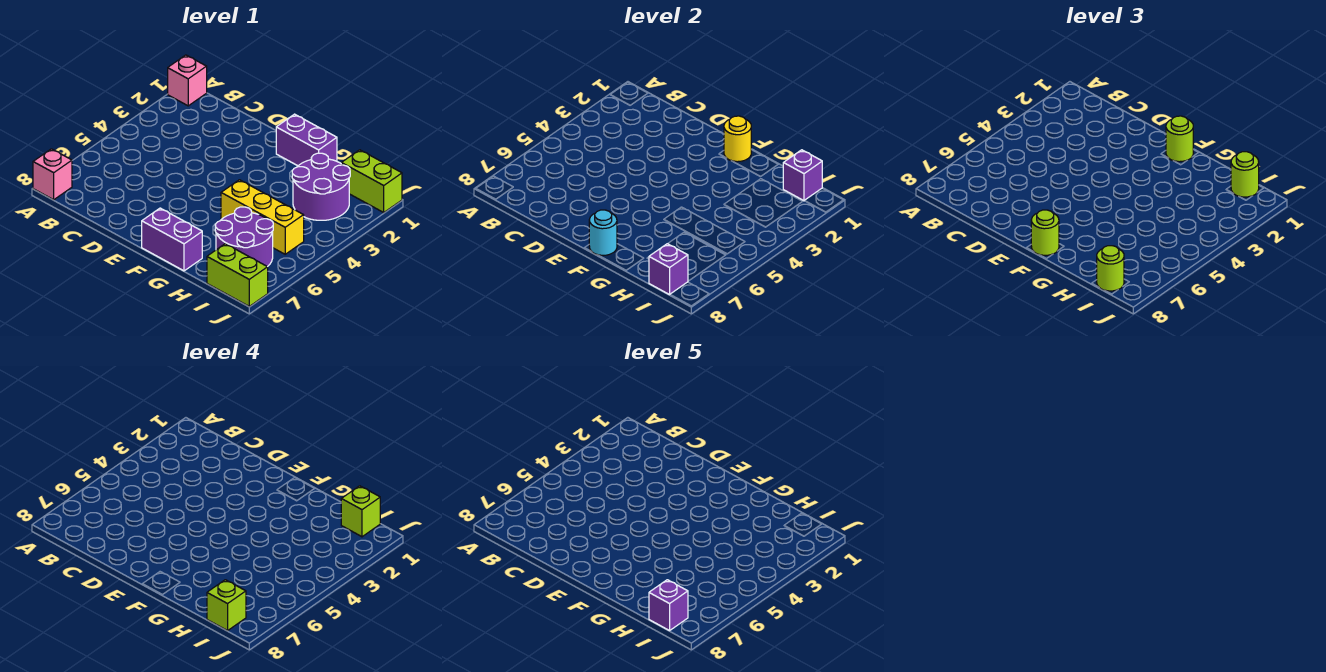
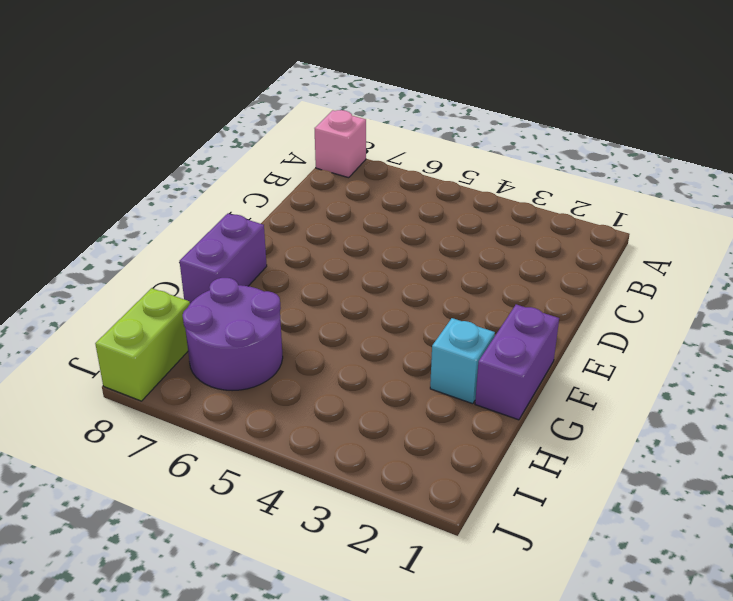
cyan 1x1 brick [430,318,495,404] -> none
none -> pink 1x1 brick [168,55,207,106]
none -> yellow 1x3 brick [221,180,304,254]
none -> purple 2x2 round brick [292,153,350,220]

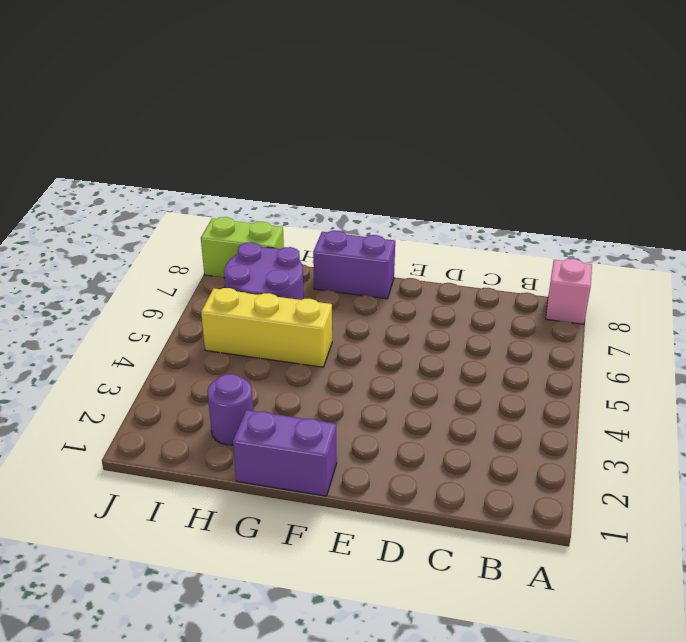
purple 1x1 round brick [207,374,253,445] -> purple 2x2 round brick [292,153,350,220]
none -> pink 1x1 brick [168,55,207,106]
none -> lime 1x2 brick [341,150,402,212]
none -> yellow 1x1 round brick [724,116,751,162]

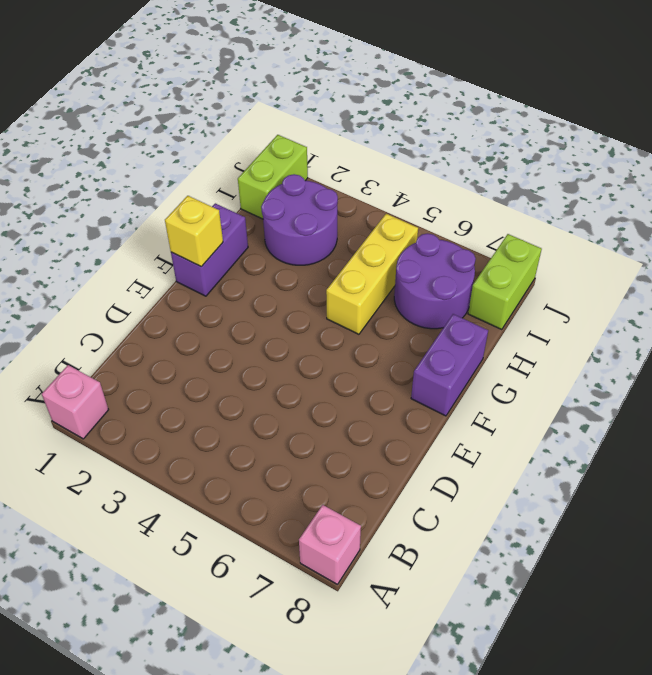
yellow 1x1 brick [165,196,223,267] -> yellow 1x1 round brick [724,116,751,162]
none -> cyan 1x1 round brick [589,210,617,255]
none -> purple 1x1 brick [783,150,822,201]
none -> purple 1x1 brick [649,244,688,295]

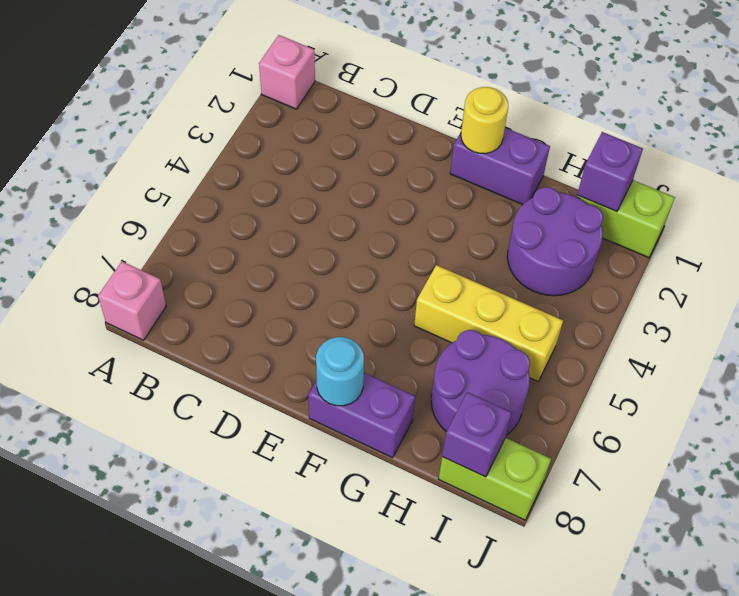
none -> lime 1x1 round brick [1166,116,1193,162]
none -> lime 1x1 round brick [1031,210,1059,255]
none -> lime 1x1 round brick [1231,152,1259,197]

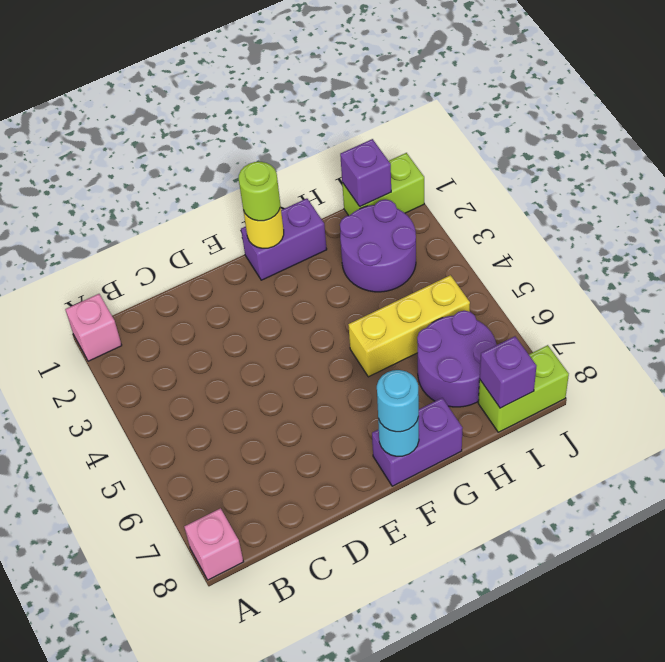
cyan 1x1 round brick [377,370,419,432] -> lime 1x1 round brick [1031,210,1059,255]
none -> lime 1x1 round brick [1231,152,1259,197]
none -> lime 1x1 round brick [1097,246,1124,291]
none -> lime 1x1 brick [341,486,380,537]

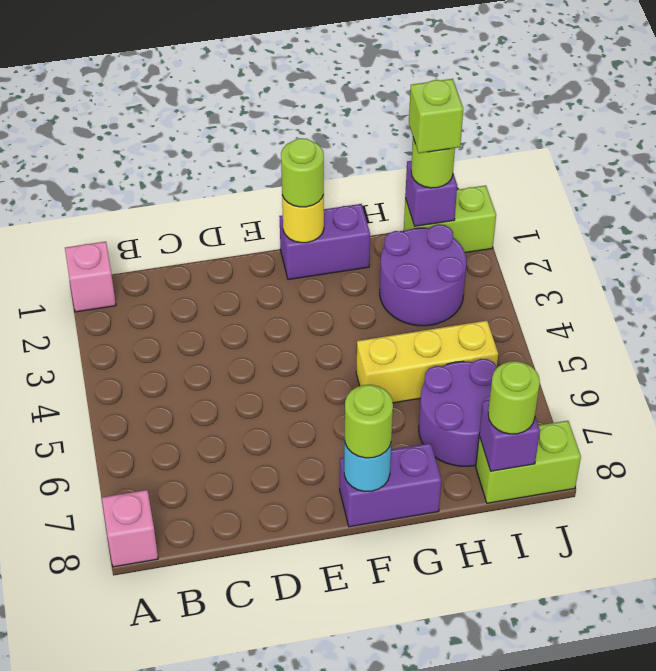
none -> lime 1x1 brick [207,580,246,631]
none -> purple 1x1 brick [649,580,688,631]

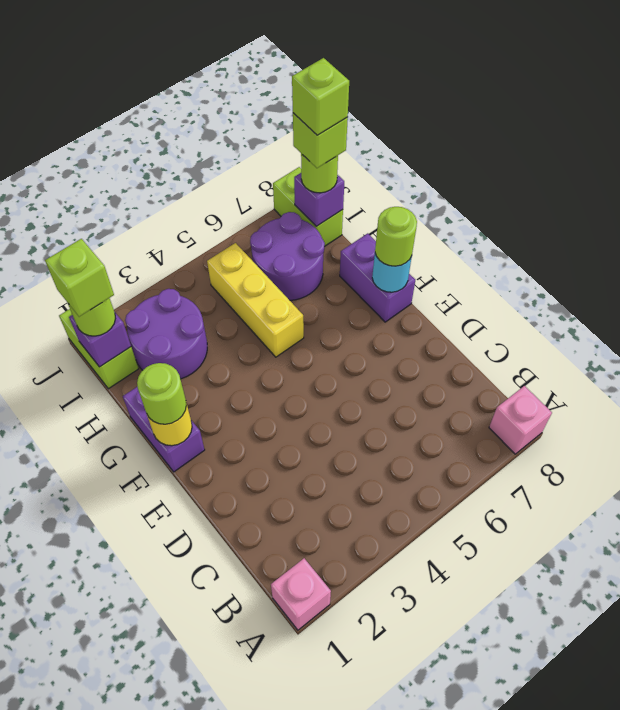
lime 1x1 brick [292,58,349,135] -> purple 1x1 brick [649,580,688,631]

